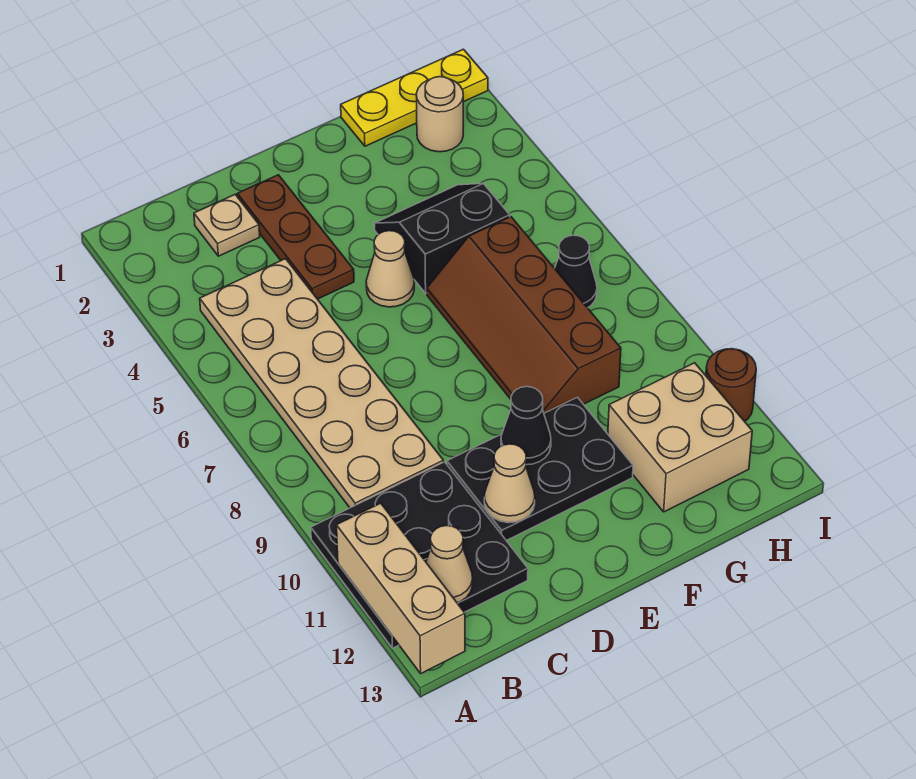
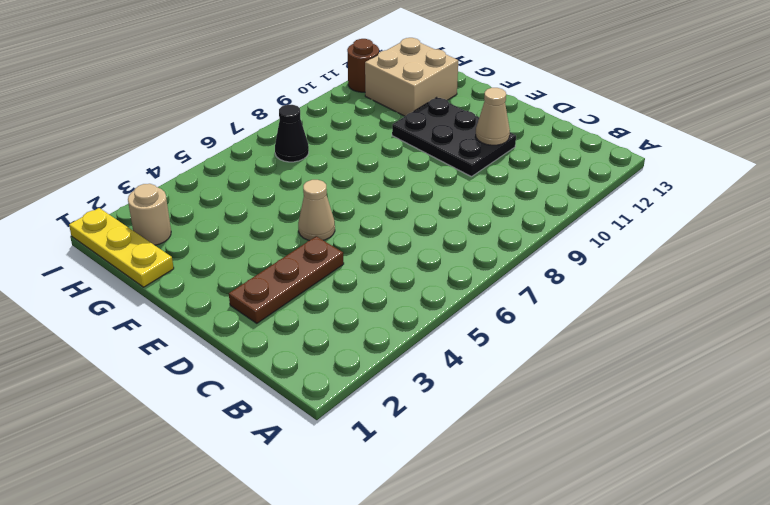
none -> black 3x3 plate [311,462,528,648]
none -> tan 2x6 plate [200,259,443,508]
none -> tan 1x1 plate [194,195,260,256]

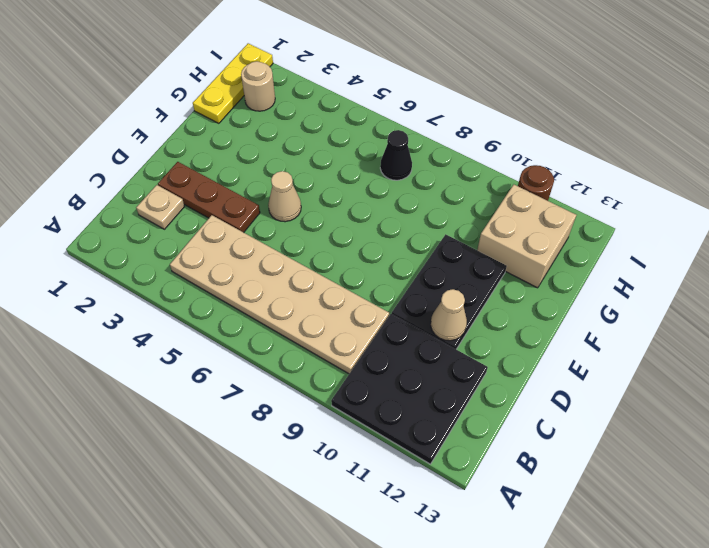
none -> black 2x2 slope [375,183,510,293]
none -> brown 2x4 slope [427,217,621,413]
none -> tan 1x3 brick [337,503,465,673]

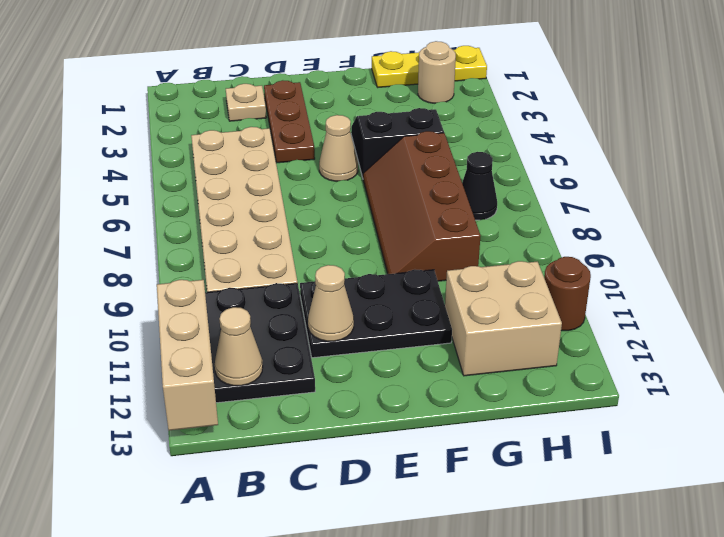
none -> black 1x1 cone [501,387,551,465]

